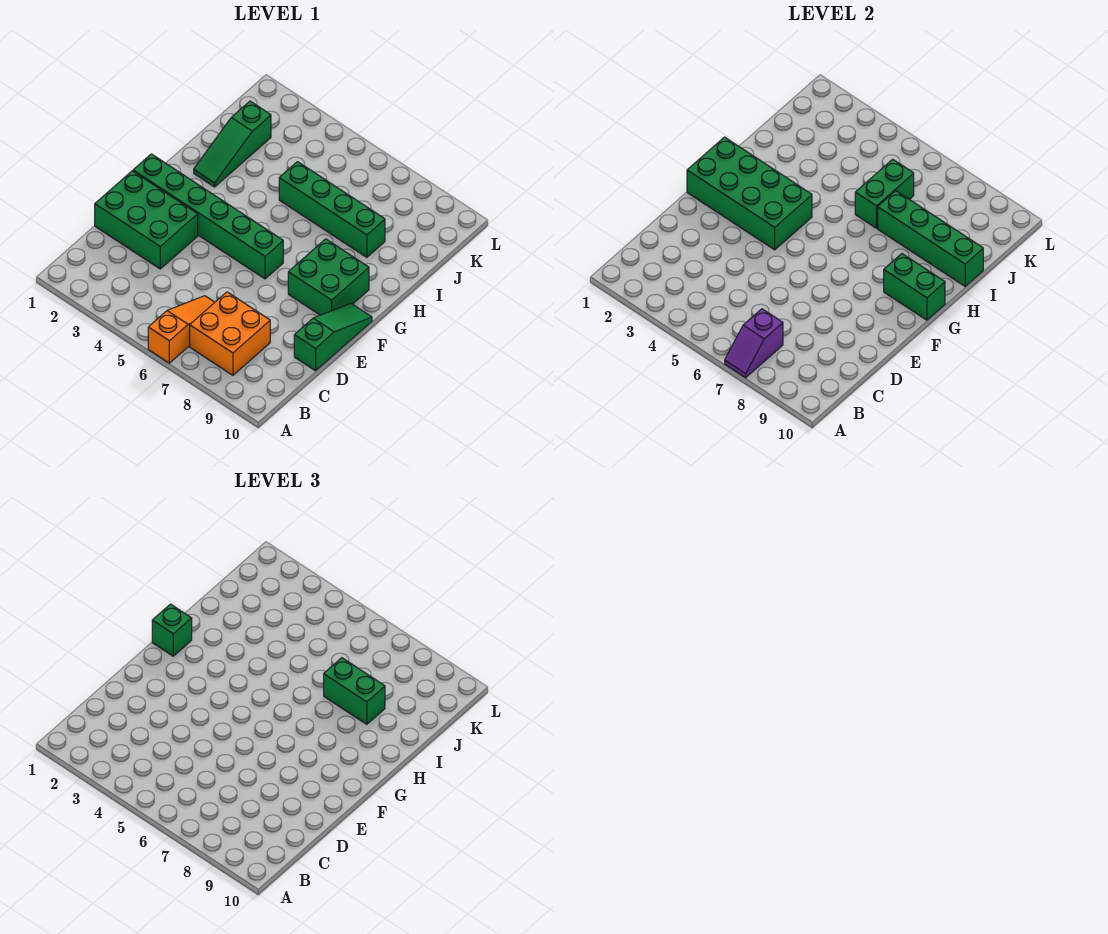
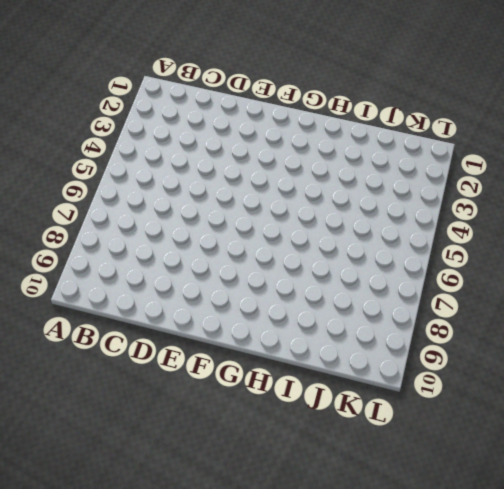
none -> orange 1x3 slope [148,296,215,363]
none -> orange 2x2 brick [190,292,270,375]
none -> green 2x3 brick [95,171,198,269]

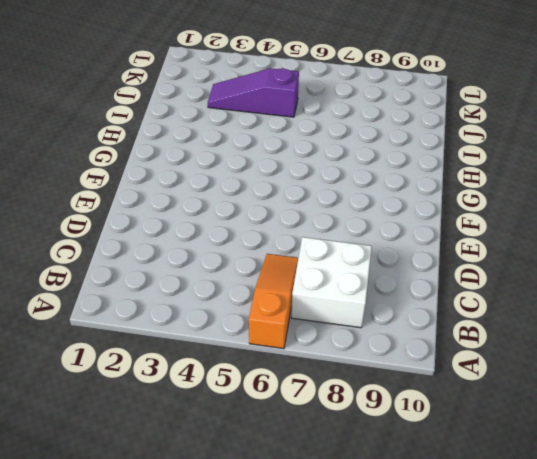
white 2x2 brick [291,237,372,328] -> orange 2x2 brick [190,292,270,375]
purple 1x3 slope [208,68,299,117] -> none
none -> green 2x3 brick [95,171,198,269]
none -> green 1x3 slope [294,303,372,371]
none -> green 1x6 brick [133,154,283,279]

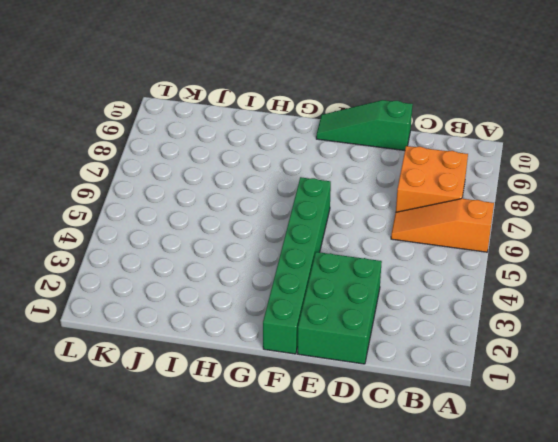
none -> green 2x2 brick [288,239,369,315]
none -> green 1x3 slope [194,101,271,187]
none -> green 1x4 brick [279,162,385,257]

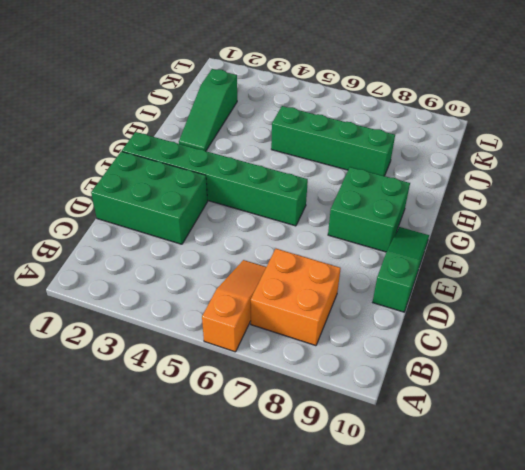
none -> purple 1x2 slope [725,309,783,378]
none -> green 2x4 brick [687,137,812,250]
none -> green 1x2 brick [884,254,945,320]

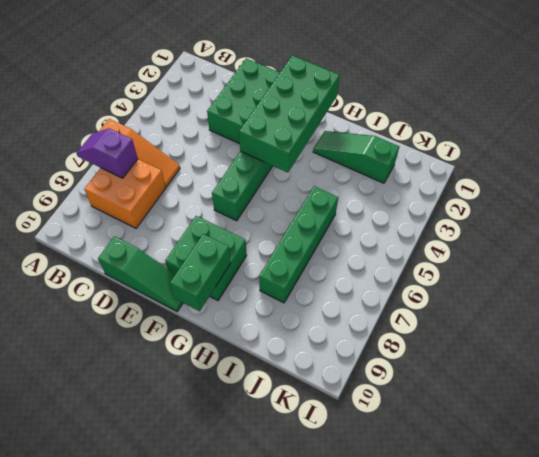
none -> green 1x2 brick [855,159,914,228]
none -> green 1x4 brick [878,191,983,286]
none -> green 1x1 brick [152,604,192,656]

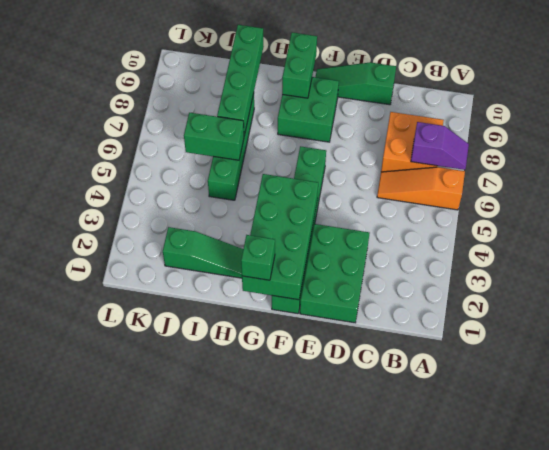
none -> green 1x2 brick [324,658,385,724]

